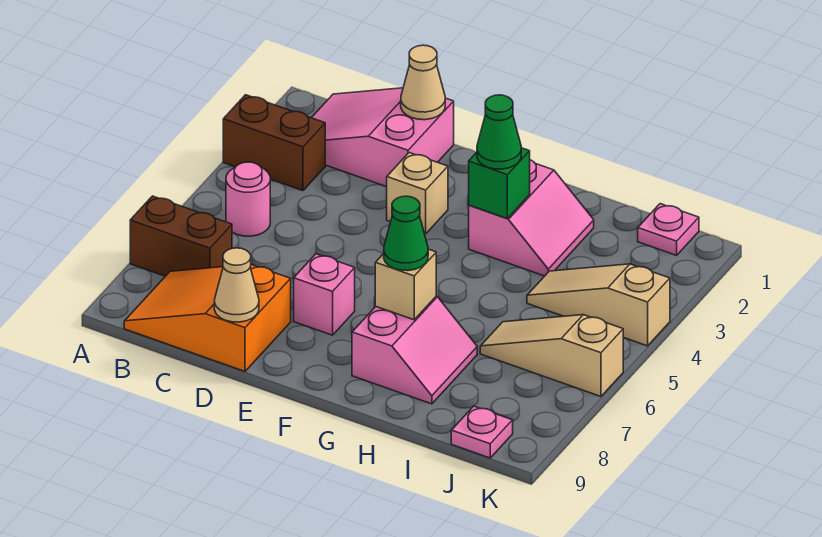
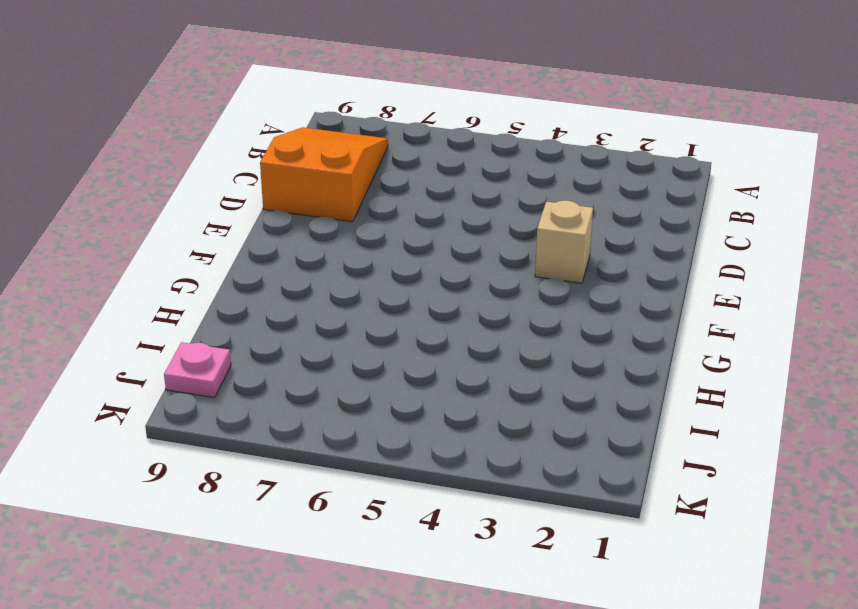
none -> brown 1x2 brick [223,95,325,191]
none -> brown 1x2 brick [130,196,232,276]
none -> pink 2x3 slope [312,88,454,187]

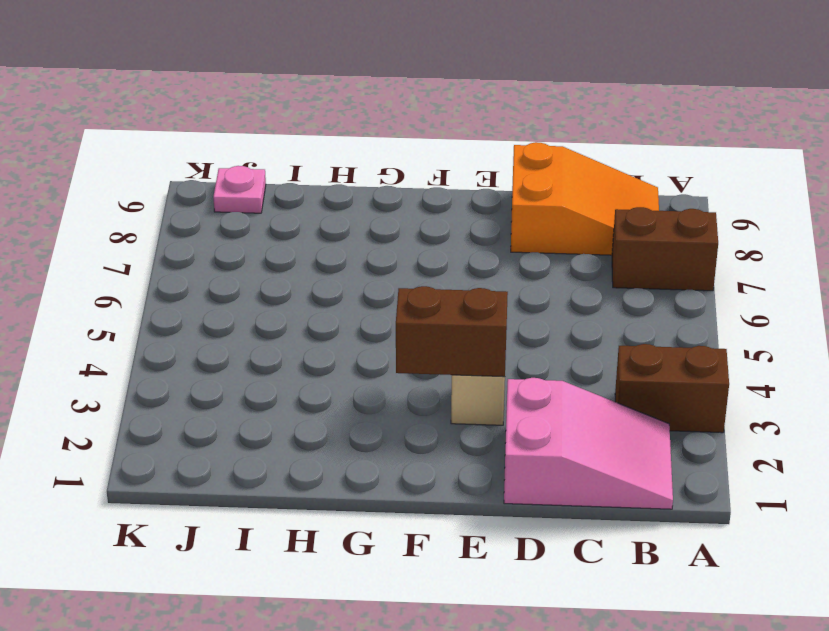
brown 1x2 brick [396,286,508,377] -> none
none -> pink 1x1 round brick [226,162,270,236]
none -> pink 1x1 brick [294,254,355,335]
none -> pink 2x2 slope [469,160,594,276]

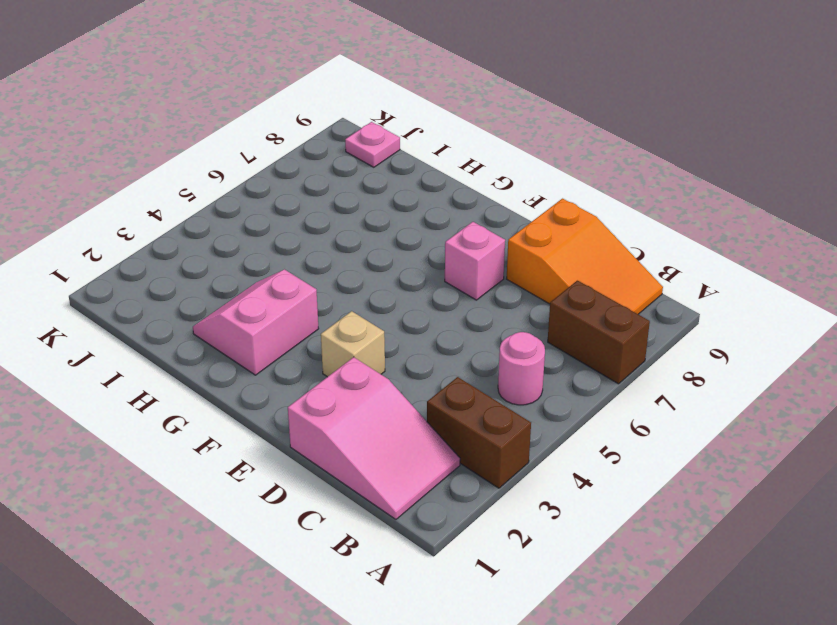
none -> pink 2x2 slope [352,296,477,404]
none -> tan 1x3 slope [527,264,670,346]
none -> tan 1x3 slope [480,315,623,396]

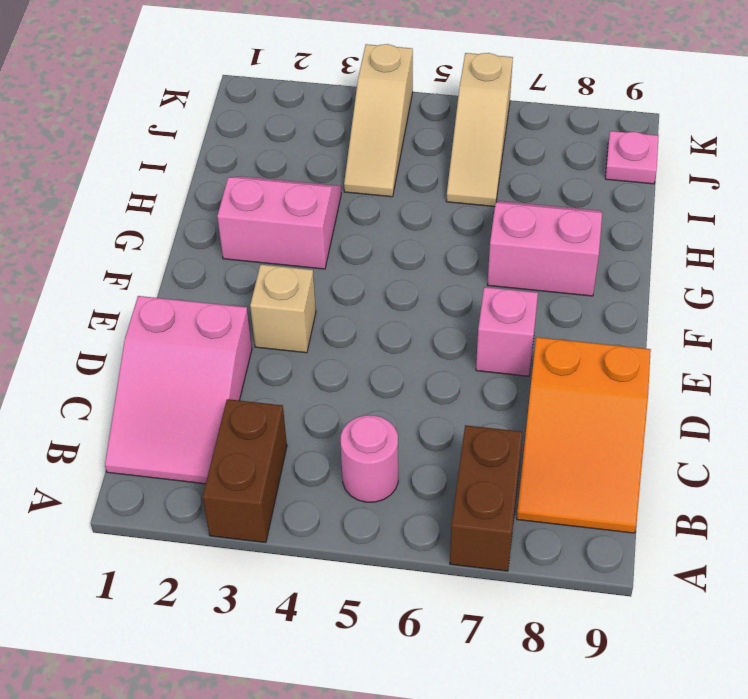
none -> pink 1x1 plate [638,204,699,255]
none -> tan 1x1 cone [401,45,445,120]
none -> tan 1x1 cone [214,248,259,322]

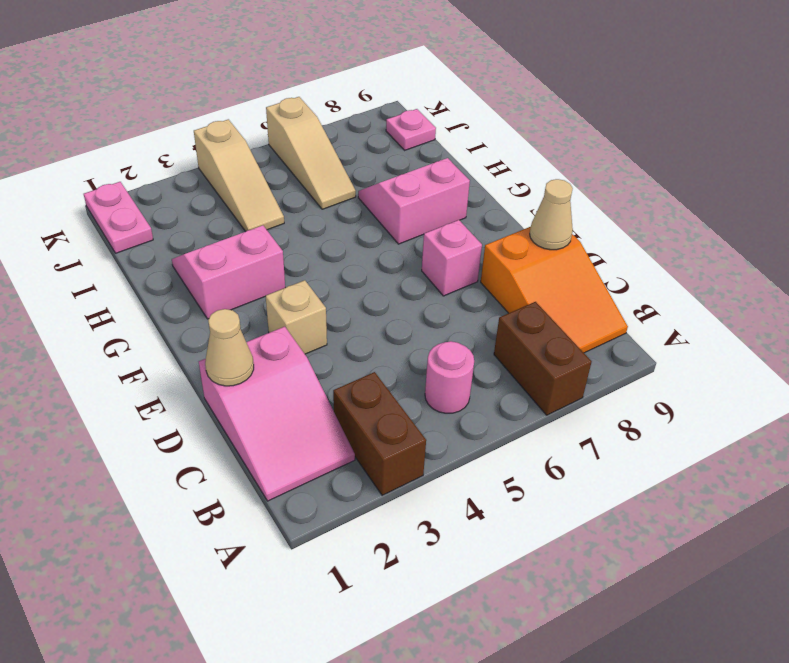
pink 1x2 plate [84,182,153,253] -> pink 1x1 plate [638,204,699,255]
none -> green 1x1 brick [469,148,530,218]
none -> tan 1x1 brick [375,249,436,320]
none -> green 1x1 cone [477,95,521,169]

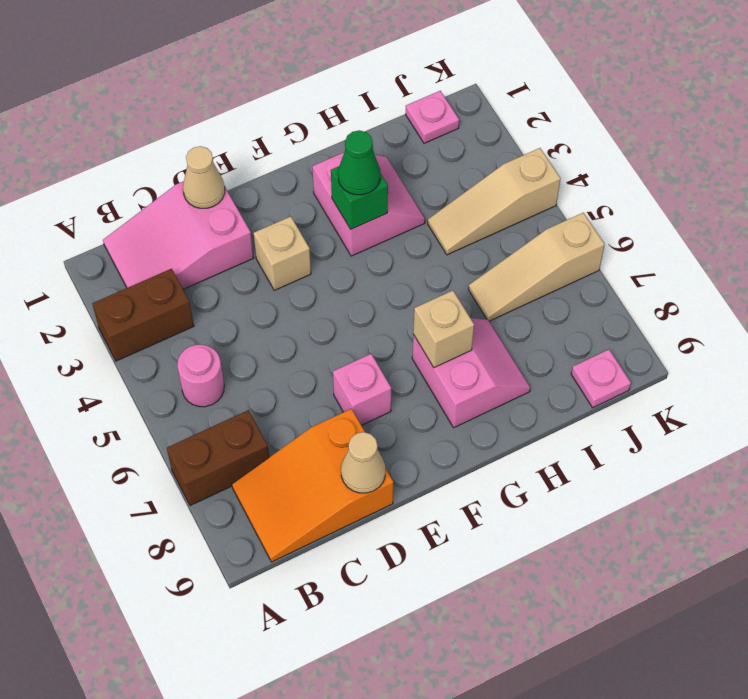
none -> green 1x1 cone [384,196,428,271]

